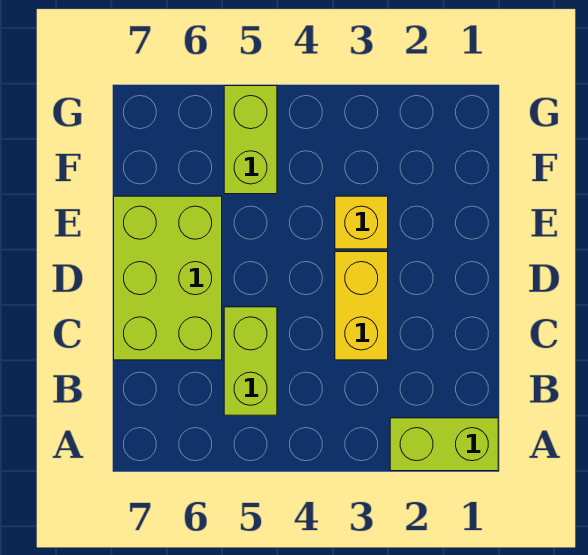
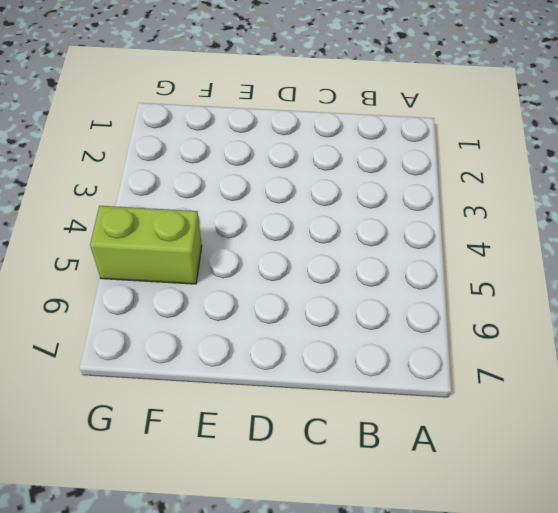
none -> lime 1x2 brick [390,418,498,471]
none -> lime 1x2 brick [224,307,277,415]

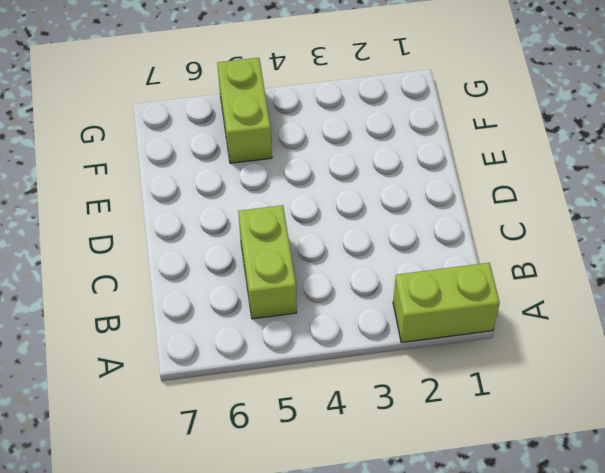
none -> yellow 1x2 brick [335,252,388,360]
none -> lime 2x3 brick [114,196,222,360]

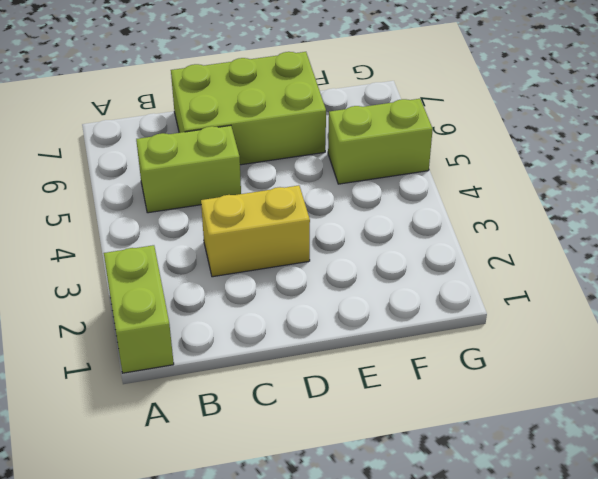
none -> yellow 1x1 brick [335,196,388,249]

